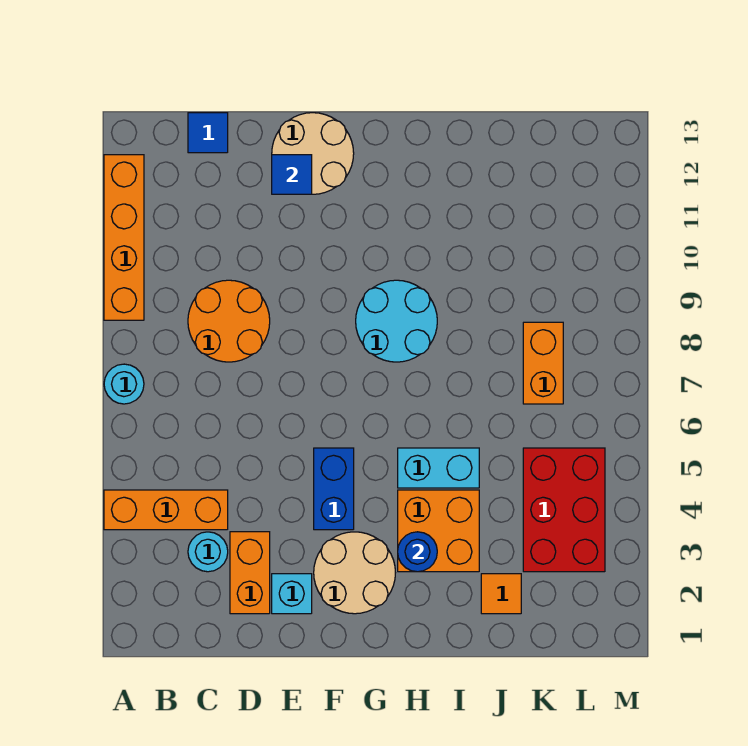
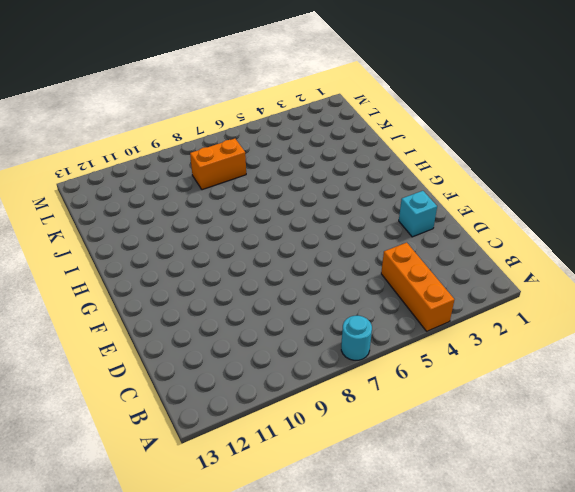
none -> orange 1x4 brick [104,155,144,320]
none -> cyan 1x1 round brick [188,532,228,572]
none -> orange 2x2 round brick [188,280,270,362]

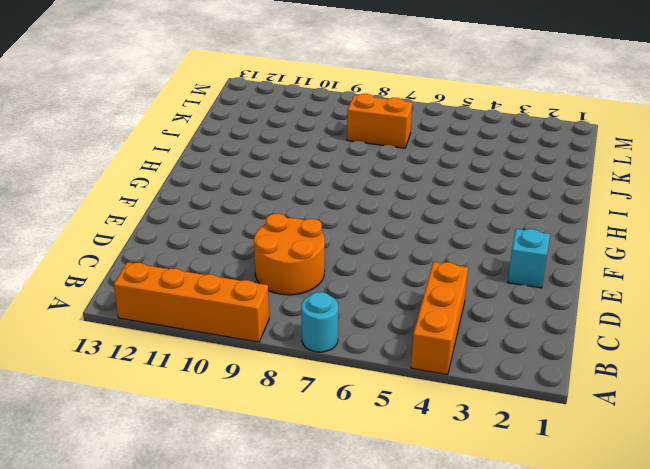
none -> cyan 1x1 round brick [188,532,228,572]
none -> blue 1x1 tile [188,113,228,153]
none -> orange 1x2 brick [230,532,270,614]

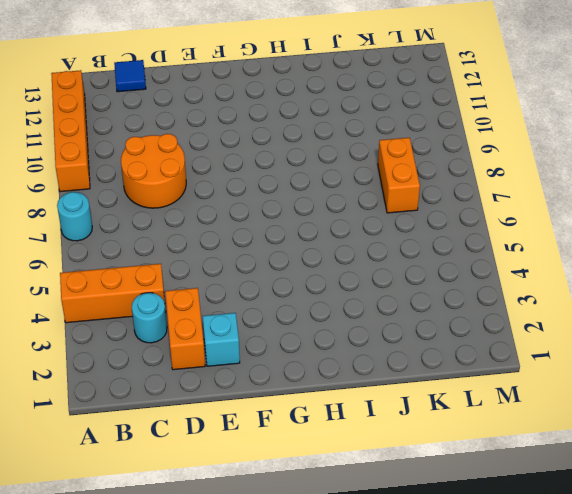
none -> tan 2x2 round brick [272,113,354,194]
none -> tan 2x2 round brick [314,532,395,614]
none -> blue 1x2 brick [314,448,354,530]

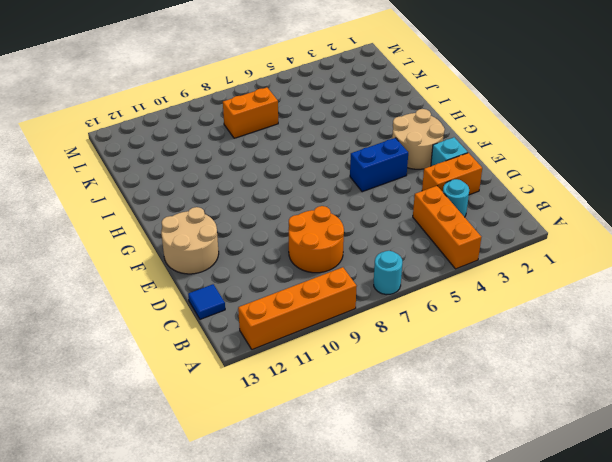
none -> cyan 2x2 round brick [356,280,437,362]
none -> orange 2x2 brick [398,490,479,572]
none -> cyan 1x2 brick [398,448,479,488]

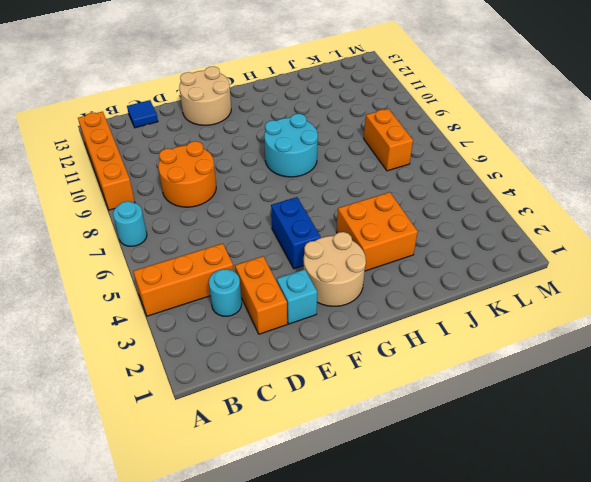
none -> cyan 1x2 brick [398,448,479,488]
none -> orange 1x1 tile [481,574,521,614]
none -> red 2x3 brick [523,448,605,572]

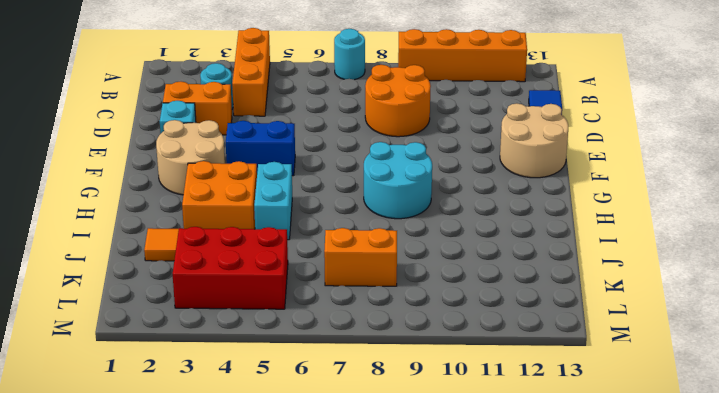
none -> blue 1x1 tile [272,155,312,194]
none -> blue 1x1 round brick [398,532,437,572]

